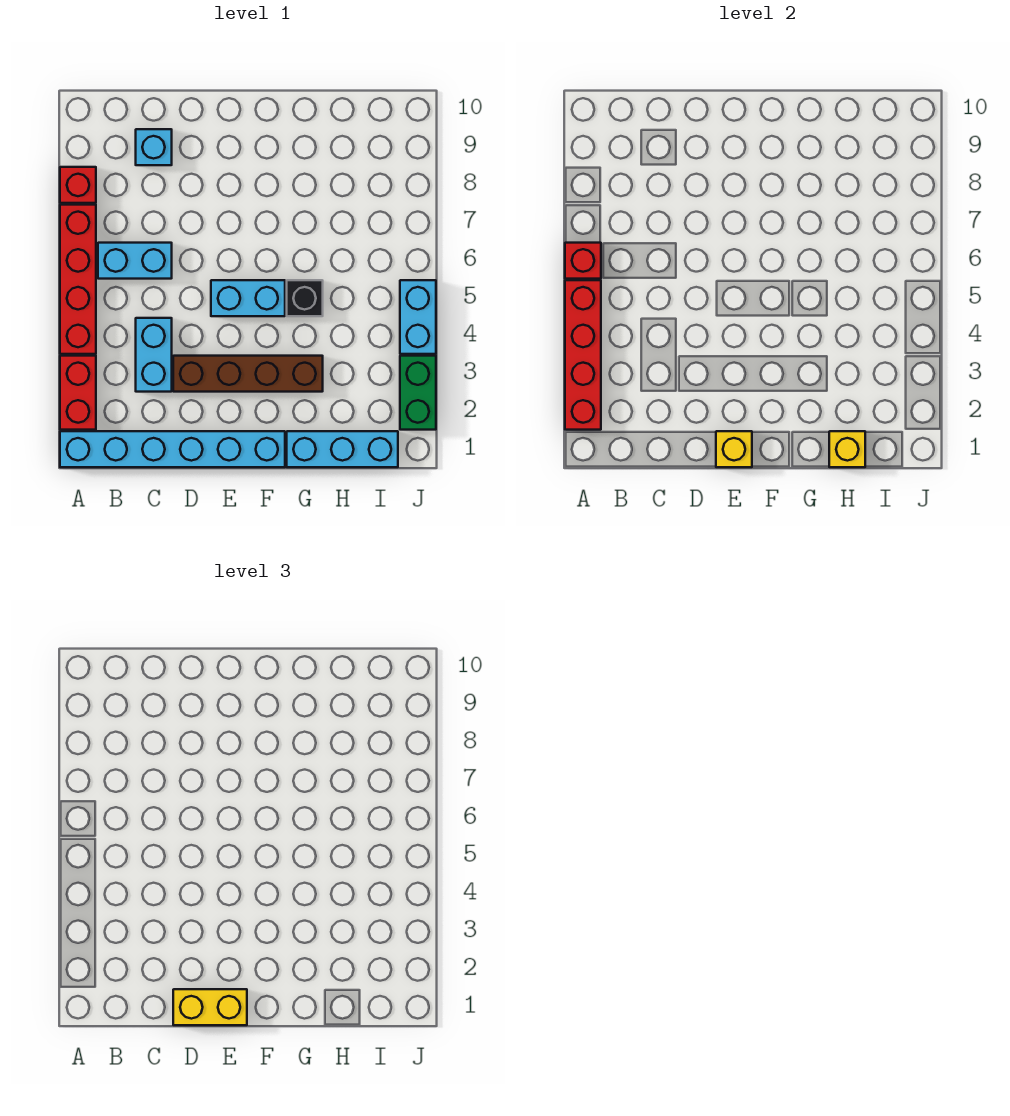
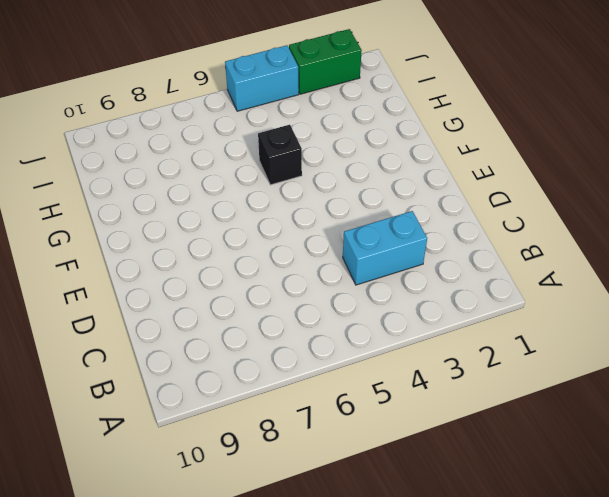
none -> cyan 1x6 brick [60,431,285,467]
none -> red 1x2 brick [60,356,96,430]
none -> red 1x4 brick [60,205,96,354]

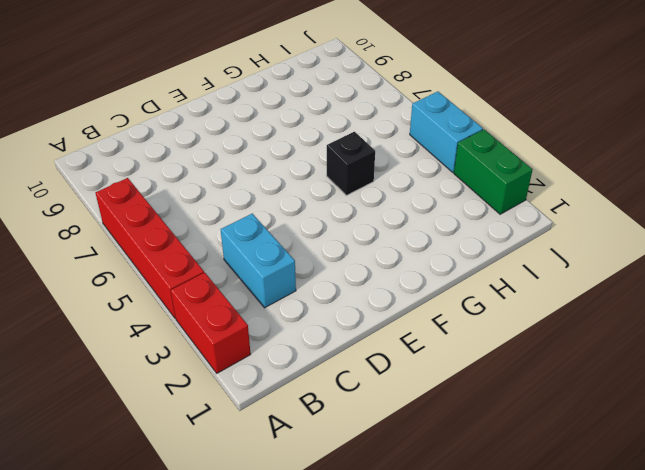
none -> cyan 1x6 brick [60,431,285,467]
none -> red 1x1 brick [60,167,96,203]
none -> cyan 1x2 brick [98,243,172,279]

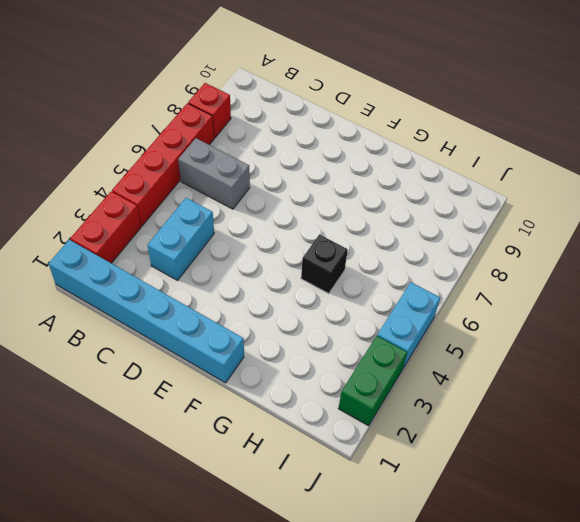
grey 1x2 brick [178,138,250,209] -> cyan 1x2 brick [98,243,172,279]
none -> cyan 1x1 brick [136,129,172,165]
none -> brown 1x4 brick [173,356,323,392]
none -> cyan 1x2 brick [211,280,285,316]

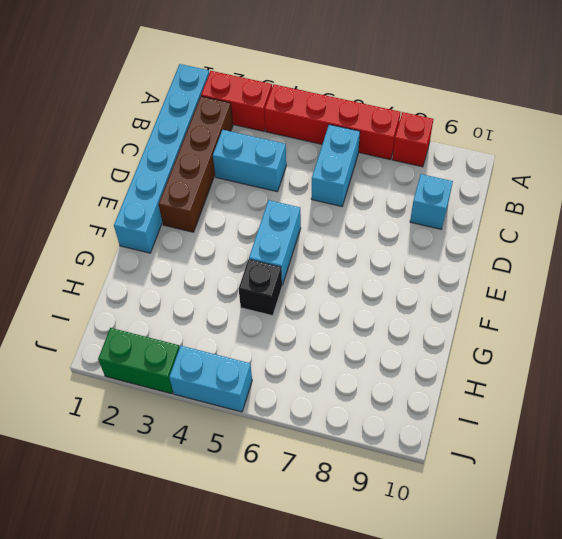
brown 1x4 brick [159,96,233,232] -> brown 1x4 brick moved to [173,356,323,392]
none -> cyan 1x3 brick [287,431,398,467]
none -> red 1x4 brick [565,280,601,430]
none -> red 1x1 brick [565,243,601,279]

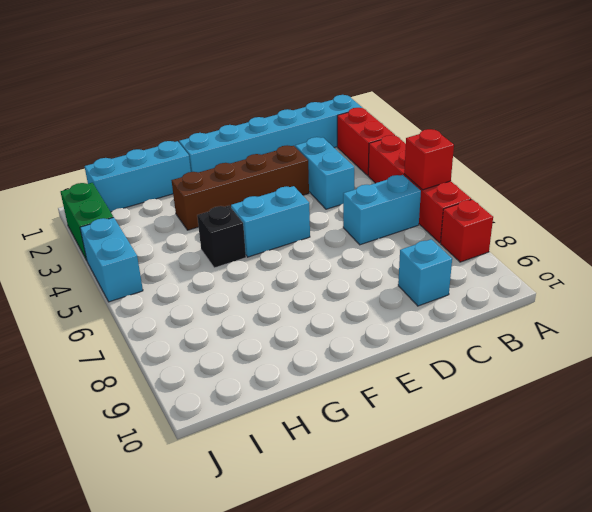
none -> red 1x4 brick [565,280,601,430]
none -> yellow 1x1 brick [716,431,752,467]
none -> yellow 1x1 brick [829,431,865,467]

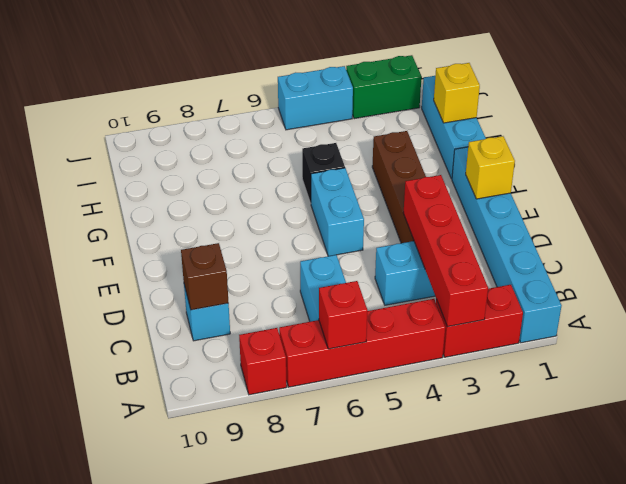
red 1x4 brick [403,175,488,327] -> red 1x4 brick turned to [565,280,601,430]
brown 1x1 brick [181,243,229,310] -> none
none -> yellow 1x2 brick [173,989,247,1025]

